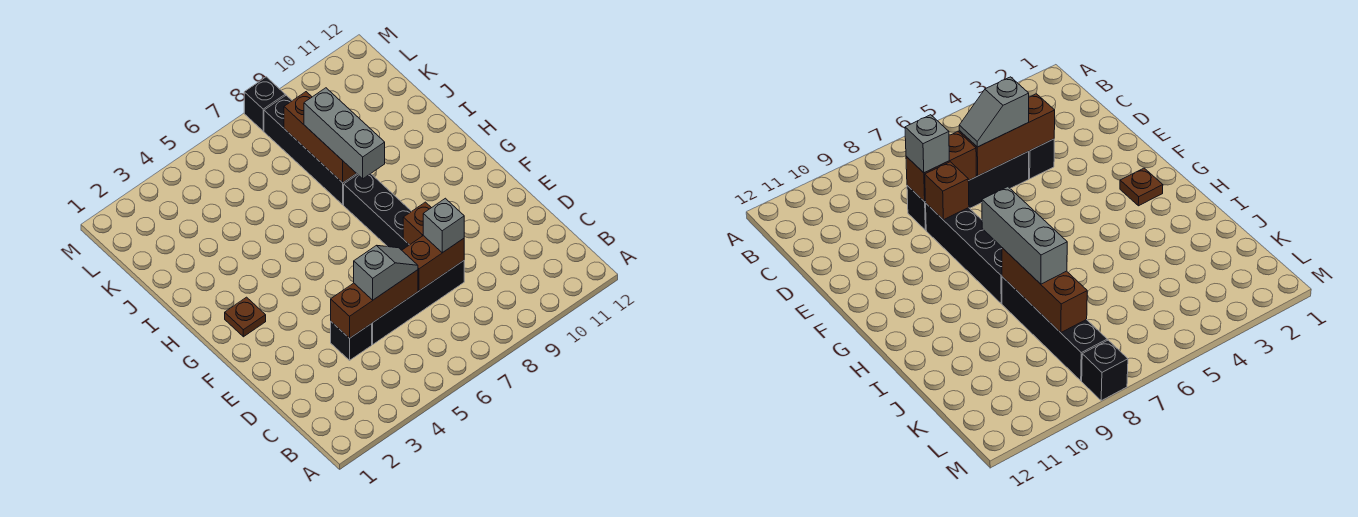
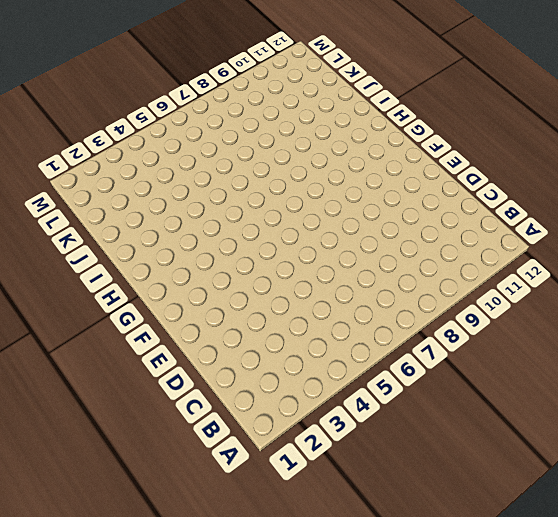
none -> black 1x1 brick [331,322,372,360]
none -> black 1x4 brick [372,261,464,344]
none -> black 1x4 brick [344,174,411,250]

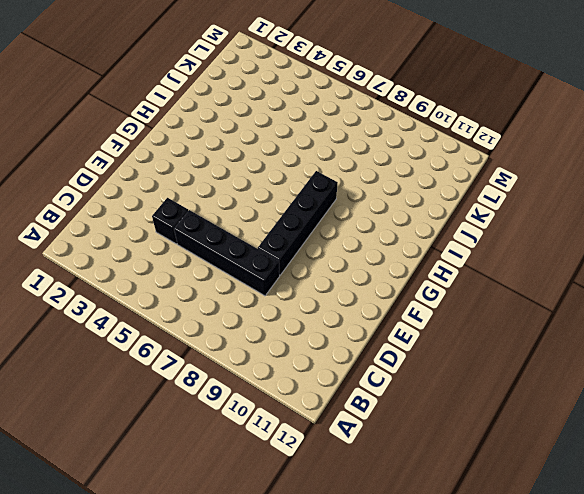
none -> brown 1x1 plate [225,297,266,337]
none -> black 1x4 brick [264,95,358,205]
none -> black 1x1 brick [244,77,285,131]

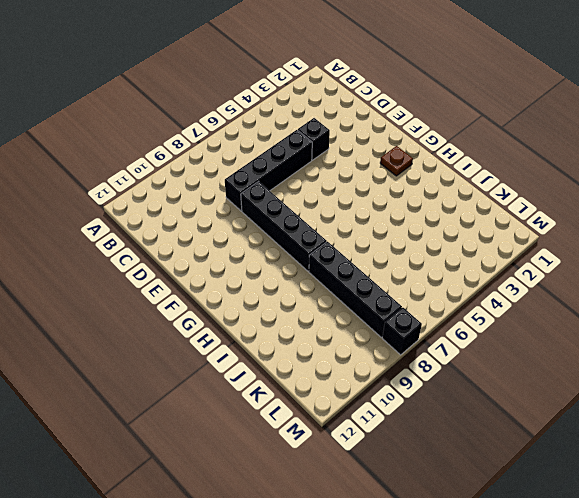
none -> brown 1x3 brick [331,270,418,338]
none -> brown 1x2 brick [402,236,464,291]
none -> brown 1x1 brick [403,202,431,245]

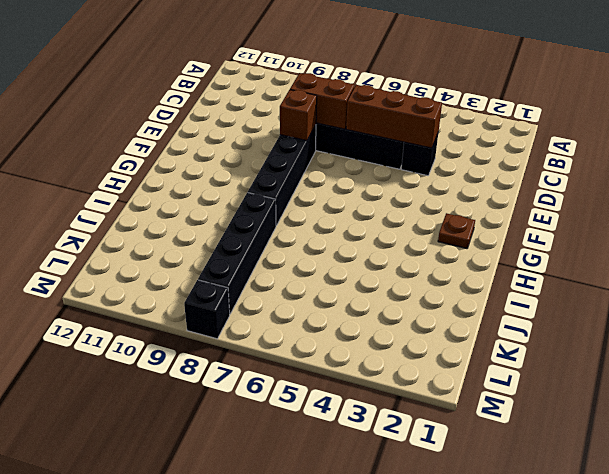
none -> brown 1x3 brick [284,92,356,183]
none -> grey 1x2 slope [354,246,418,300]
none -> grey 1x1 brick [423,198,464,253]

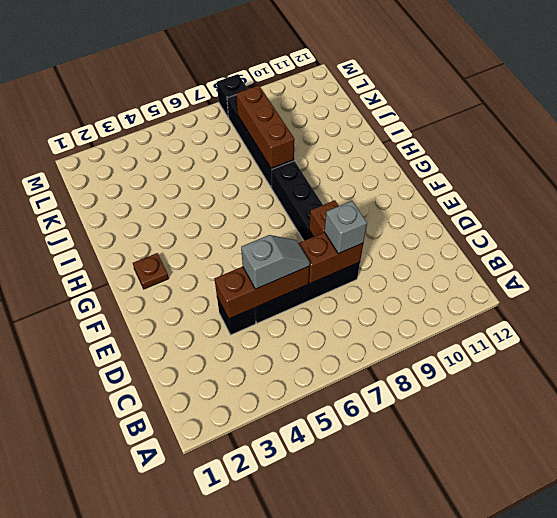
none -> grey 1x3 brick [304,88,385,179]

